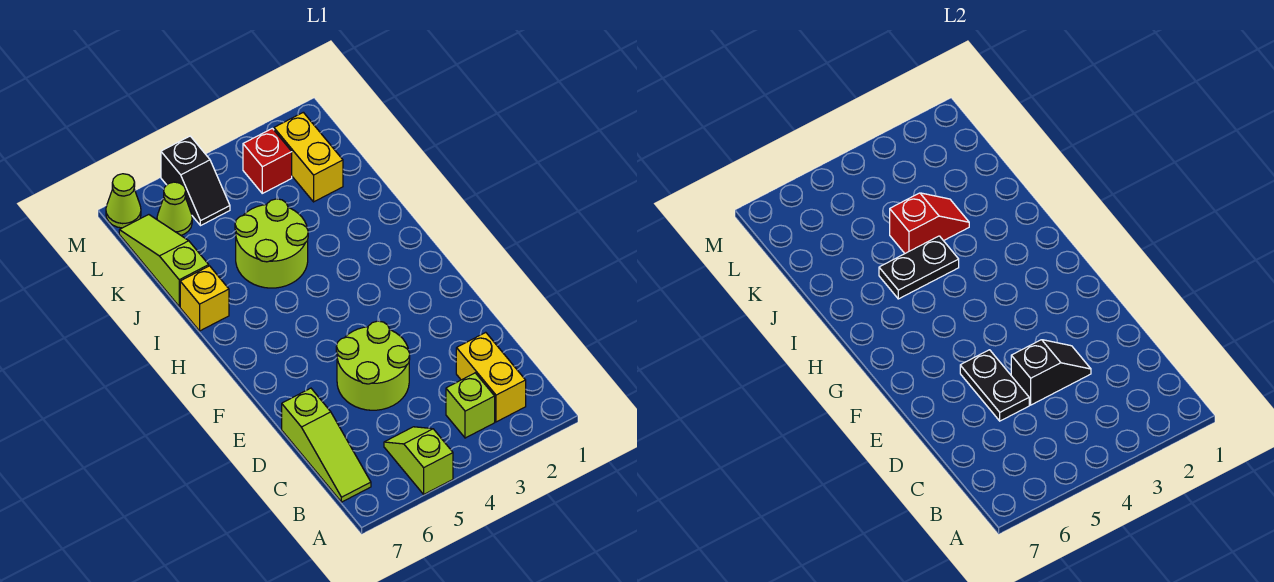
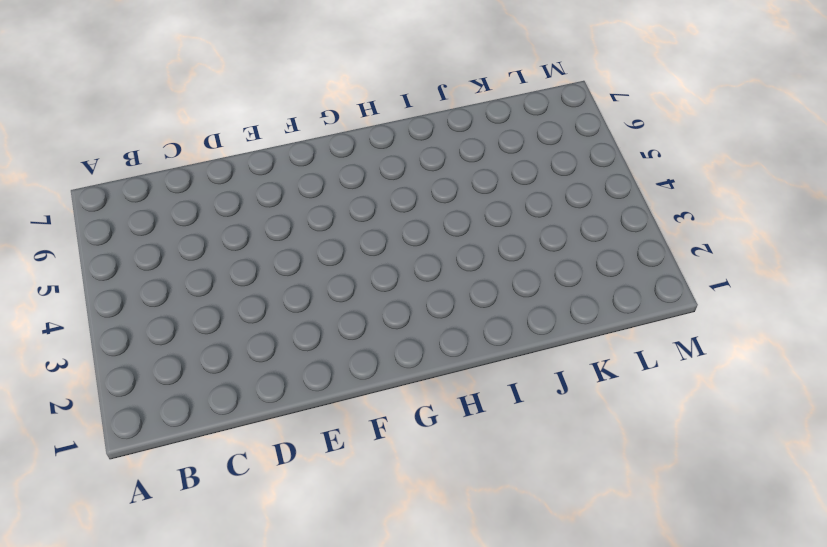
none -> lime 1x2 slope [384,427,453,494]
none -> yellow 1x2 brick [456,332,526,422]
none -> lime 1x1 brick [446,373,495,438]

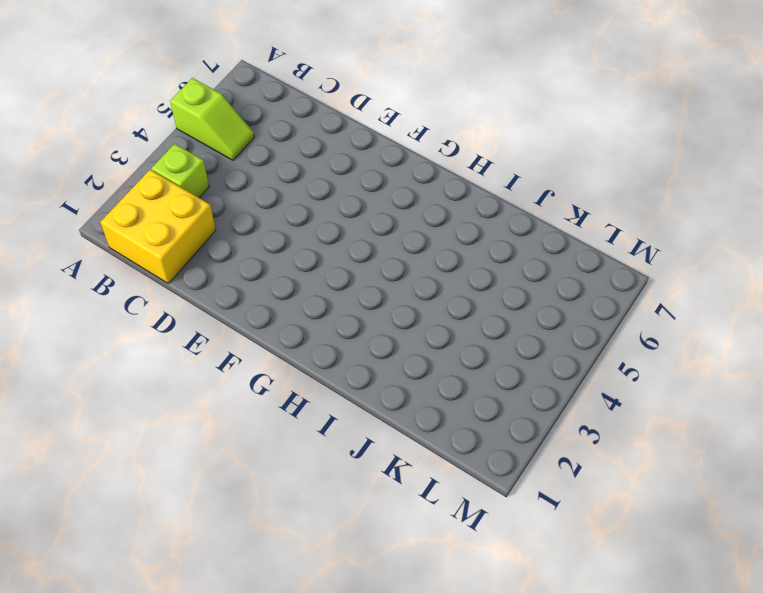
yellow 2x2 brick [100,170,216,283] -> yellow 1x2 brick [456,332,526,422]
none -> lime 1x3 slope [282,388,371,502]
none -> lime 2x2 round brick [336,321,410,410]
none -> lime 2x2 round brick [235,199,308,288]

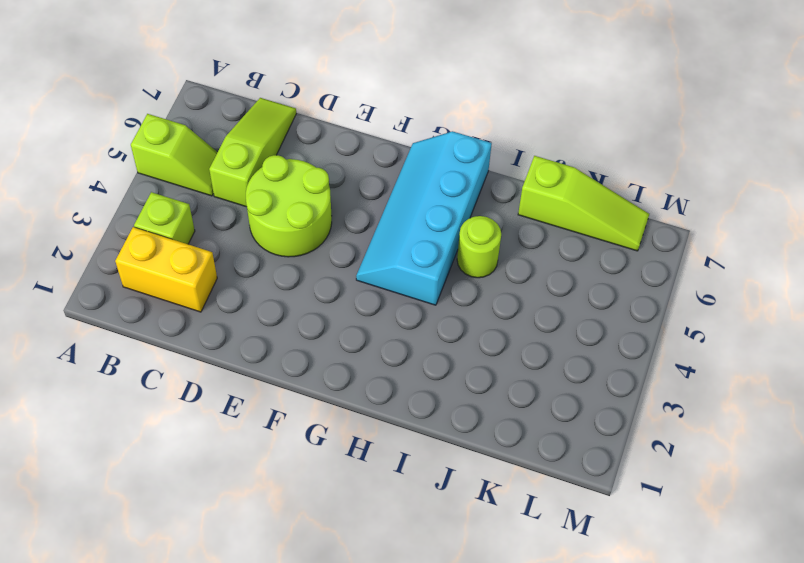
lime 1x3 slope [209,98,296,207] -> lime 1x3 slope turned to [282,388,371,502]
cyan 2x4 slope [356,131,492,305] -> none
lime 1x1 round brick [457,216,501,278] -> lime 2x2 round brick [235,199,308,288]
none -> yellow 1x1 brick [180,266,229,331]
none -> yellow 1x2 brick [274,112,343,202]
none -> red 1x1 brick [243,128,292,193]

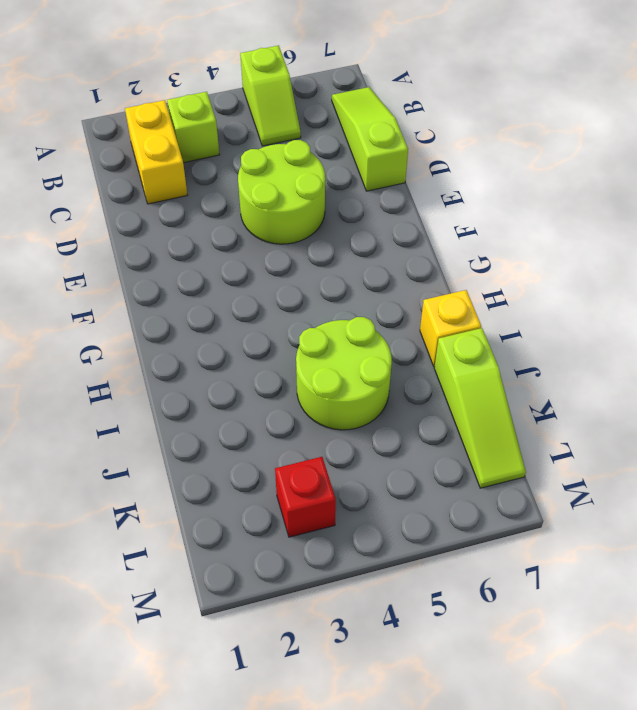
none -> yellow 1x2 brick [274,112,343,202]
none -> black 1x2 slope [161,136,230,226]
none -> lime 1x1 cone [157,182,192,235]

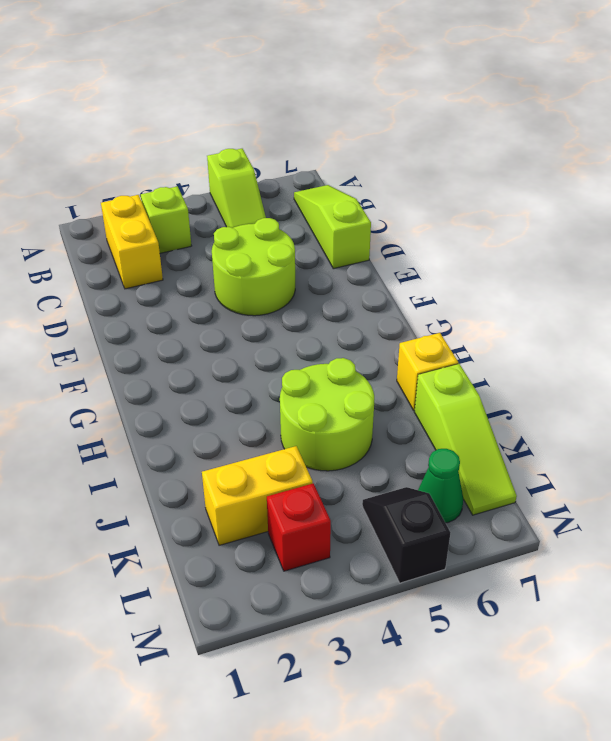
yellow 1x2 brick [202,446,313,545] -> yellow 1x2 brick turned to [274,112,343,202]
green 1x1 cone [418,449,463,523] -> lime 1x1 cone [157,182,192,235]
none -> lime 1x1 cone [106,174,141,228]
none -> black 1x2 slope [1011,340,1091,405]
none -> black 1x2 plate [960,350,1029,421]

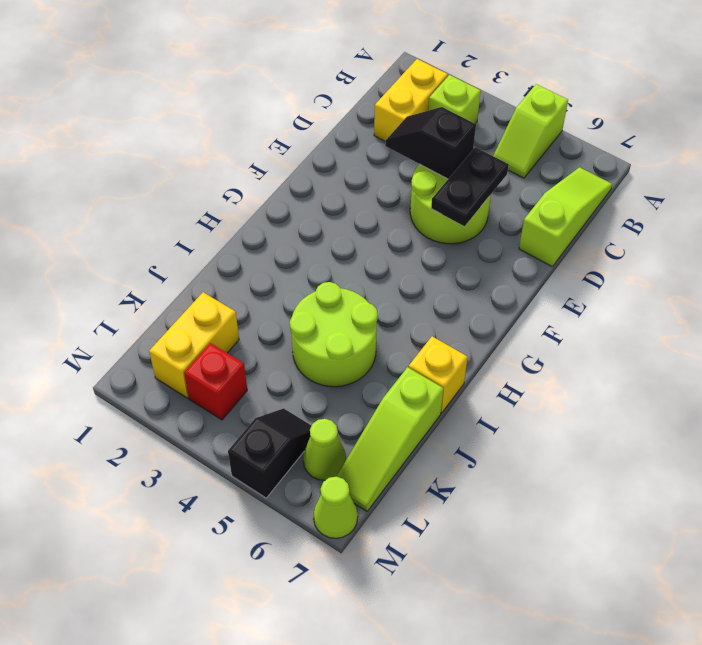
none -> black 1x2 plate [879,236,959,299]
none -> red 1x2 slope [890,193,969,253]

